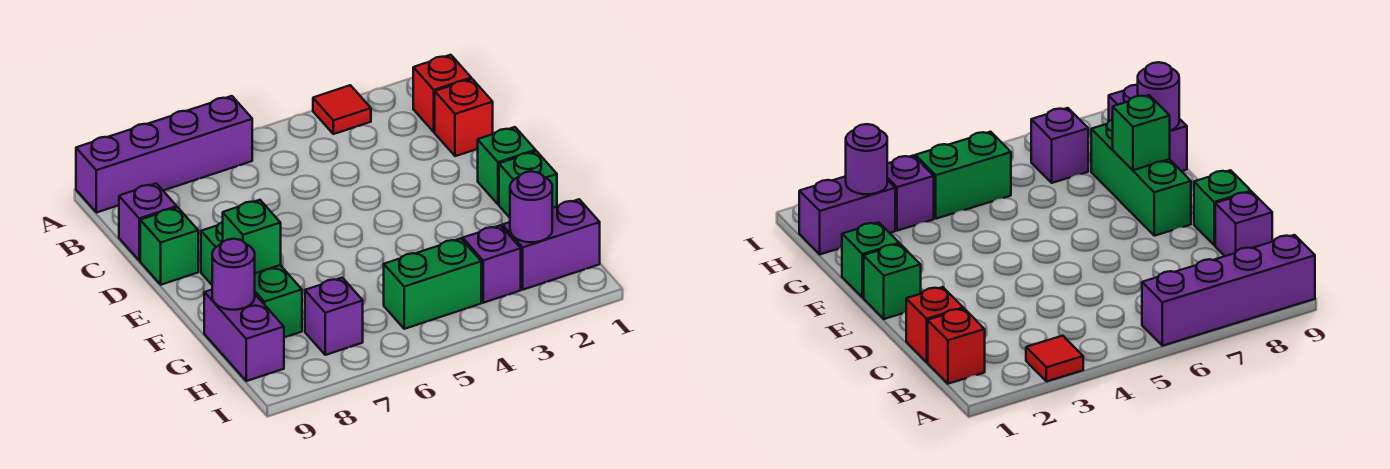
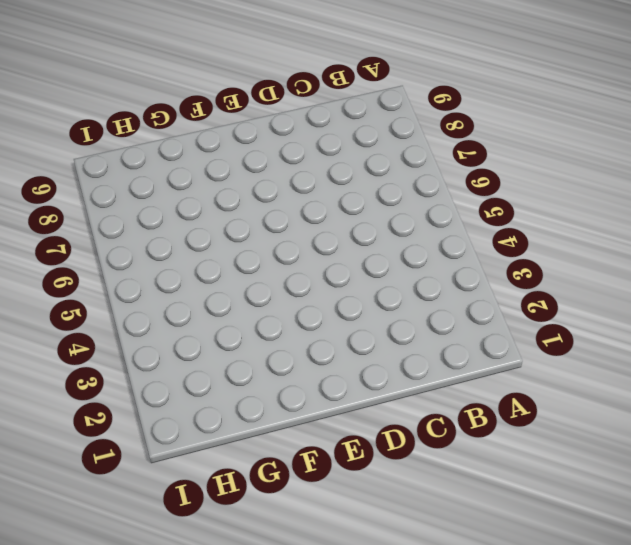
none -> red 1x1 tile [313,85,371,134]
none -> purple 1x4 brick [76,96,252,213]
none -> red 1x1 brick [413,55,471,132]

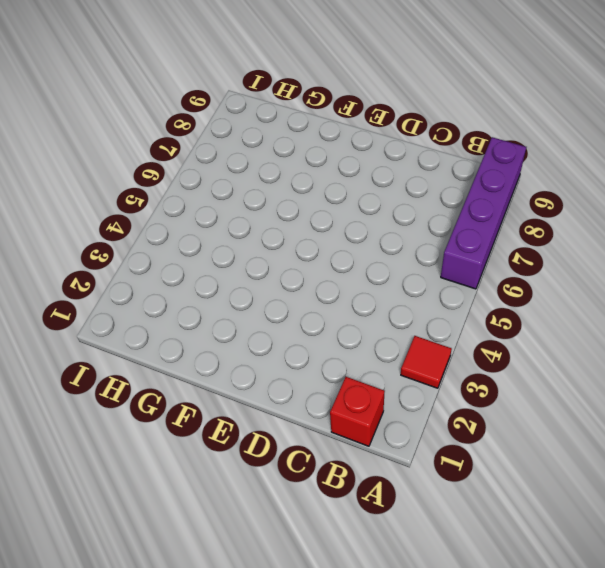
none -> red 1x1 brick [435,79,493,156]
none -> purple 1x1 brick [119,183,177,261]
none -> green 1x1 brick [140,207,198,285]

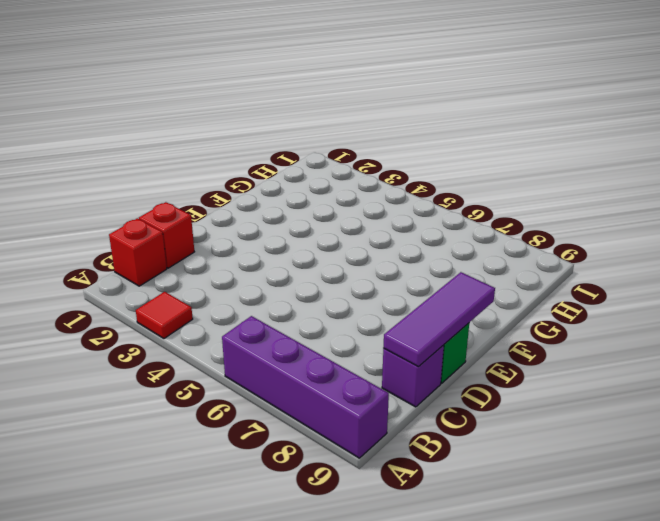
purple 1x3 tile [383,272,495,367] -> none
none -> green 1x1 brick [478,127,536,204]
none -> green 1x3 brick [201,222,302,337]
none -> green 1x1 brick [499,151,557,218]

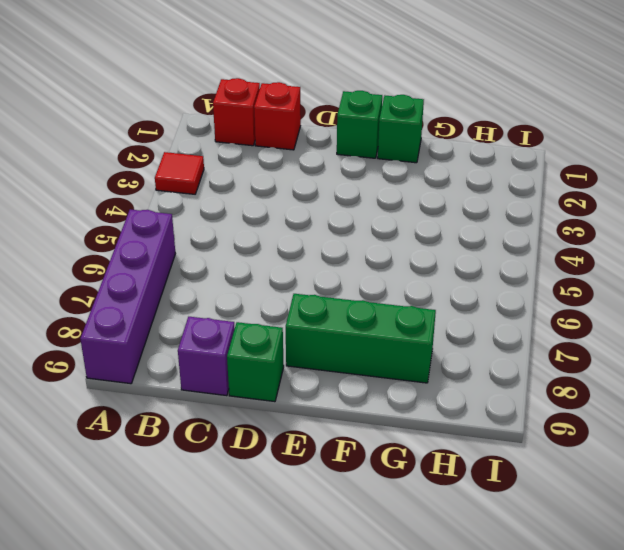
none -> purple 1x2 brick [204,290,284,381]
none -> purple 1x2 brick [502,199,600,290]
none -> purple 1x1 brick [463,225,521,303]

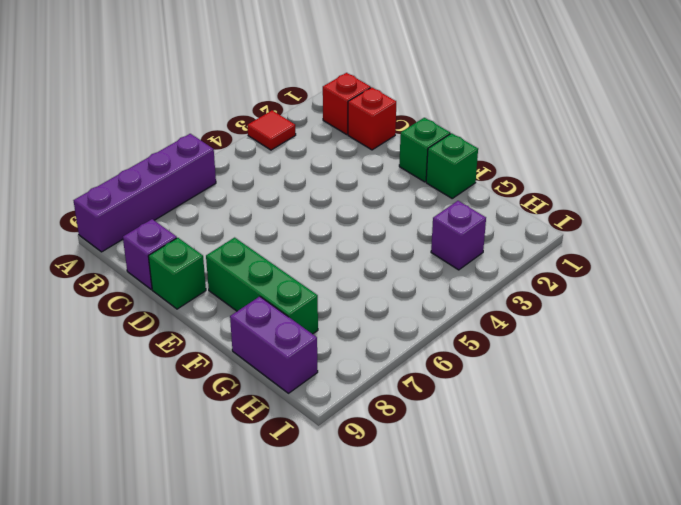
none -> purple 1x2 brick [502,199,600,290]
none -> green 1x2 brick [384,238,481,329]
none -> purple 1x1 brick [305,278,363,355]

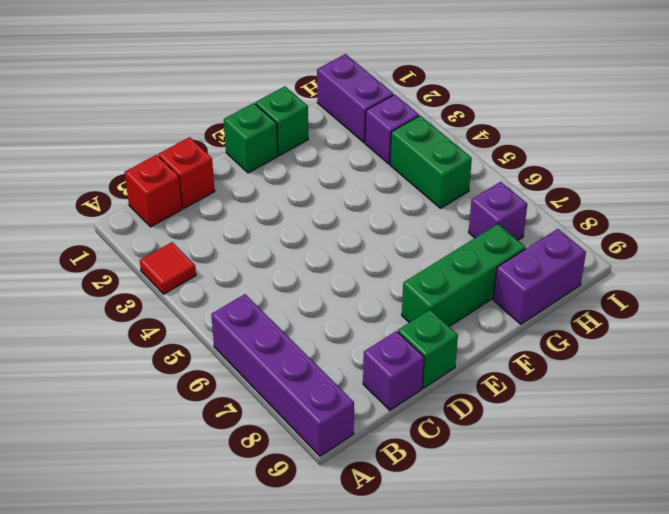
none -> green 1x1 brick [223,200,281,273]
none -> purple 1x1 round brick [212,239,255,310]
none -> purple 1x1 round brick [510,171,552,242]

